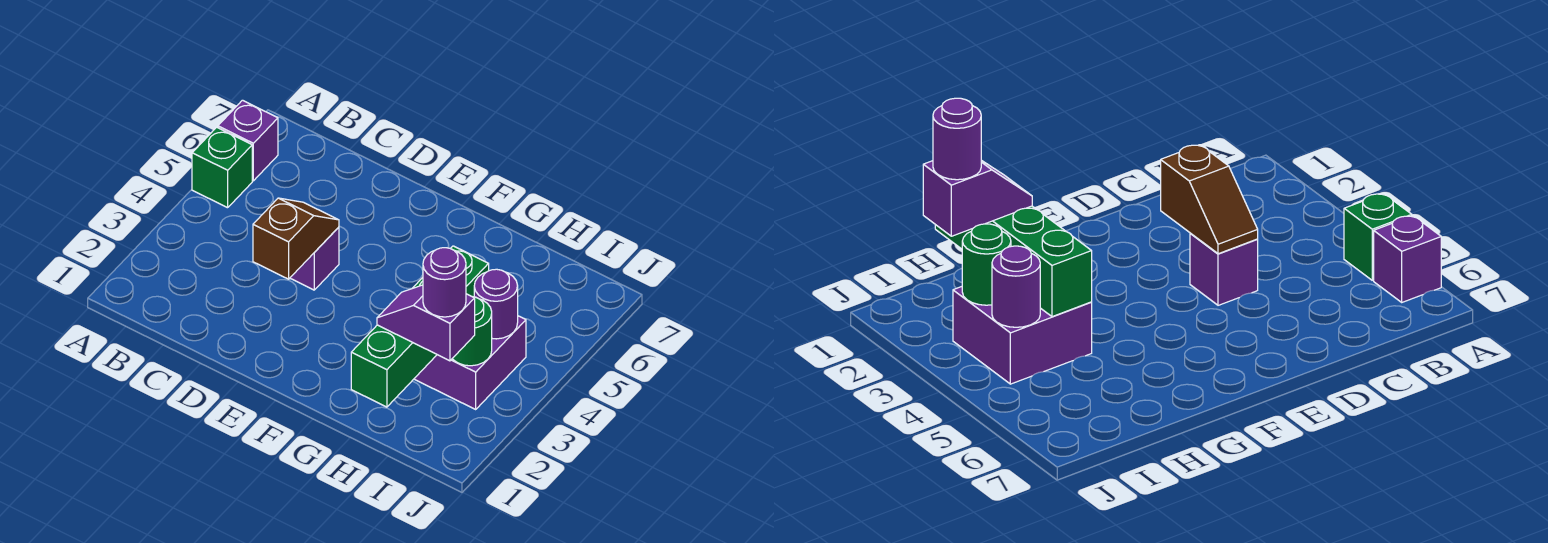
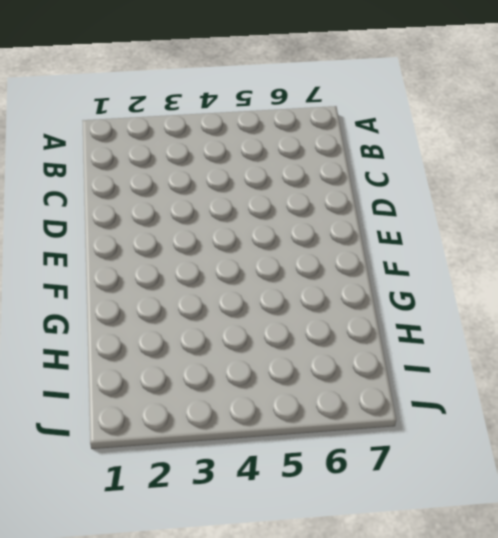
none -> green 1x1 brick [192,127,252,208]
none -> purple 1x1 brick [218,100,278,181]

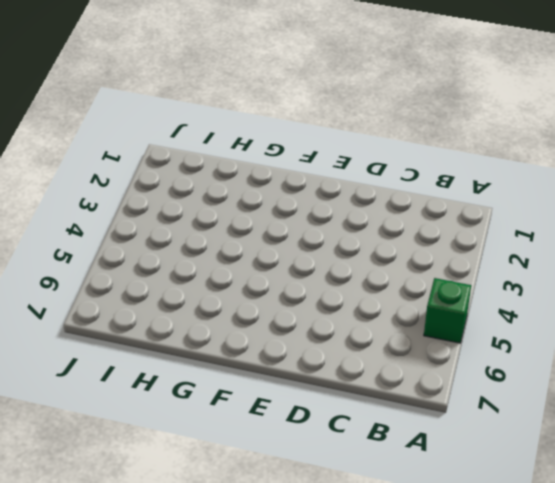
none -> purple 1x1 brick [218,100,278,181]
none -> purple 1x1 brick [290,227,339,290]

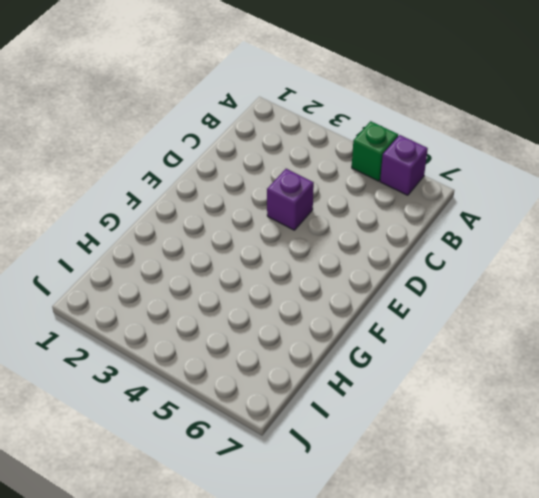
none -> purple 2x2 brick [414,316,526,409]
none -> brown 1x2 slope [253,198,339,279]

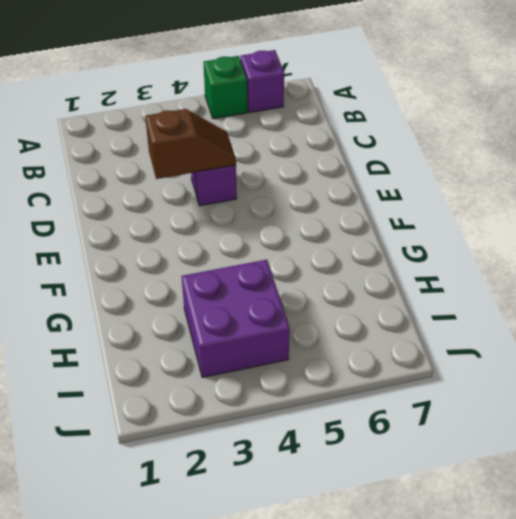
none -> green 1x4 brick [351,246,489,407]
none -> green 1x1 round brick [452,297,492,366]

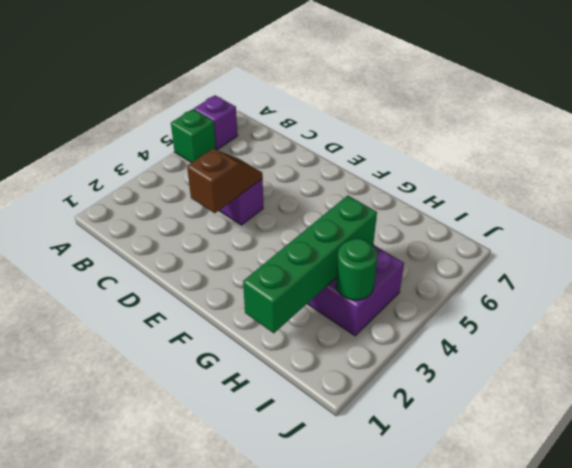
none -> purple 1x1 round brick [474,269,518,339]
none -> purple 1x2 slope [377,285,475,361]

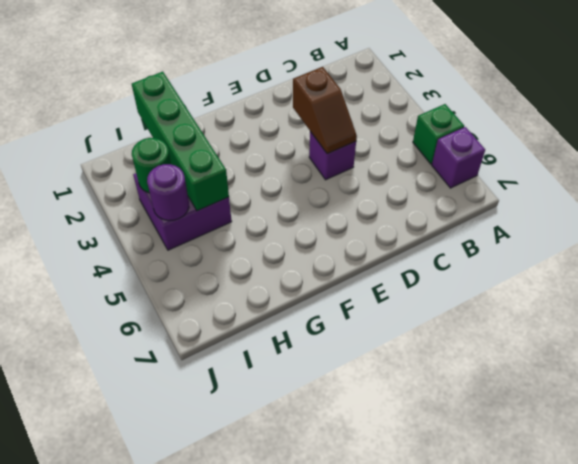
none -> purple 1x2 slope [377,285,475,361]
none -> purple 1x1 round brick [423,248,466,317]

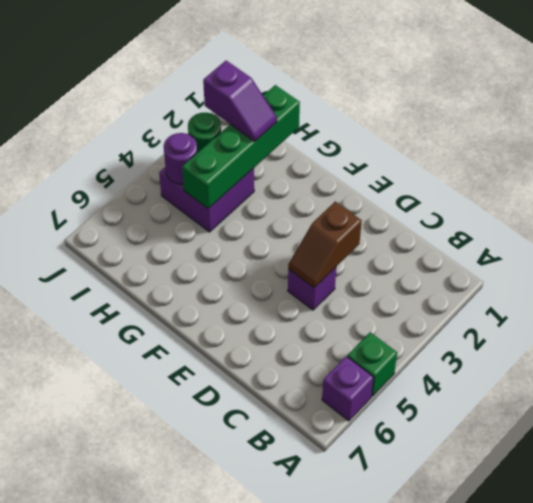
none -> purple 1x1 round brick [423,248,466,317]

